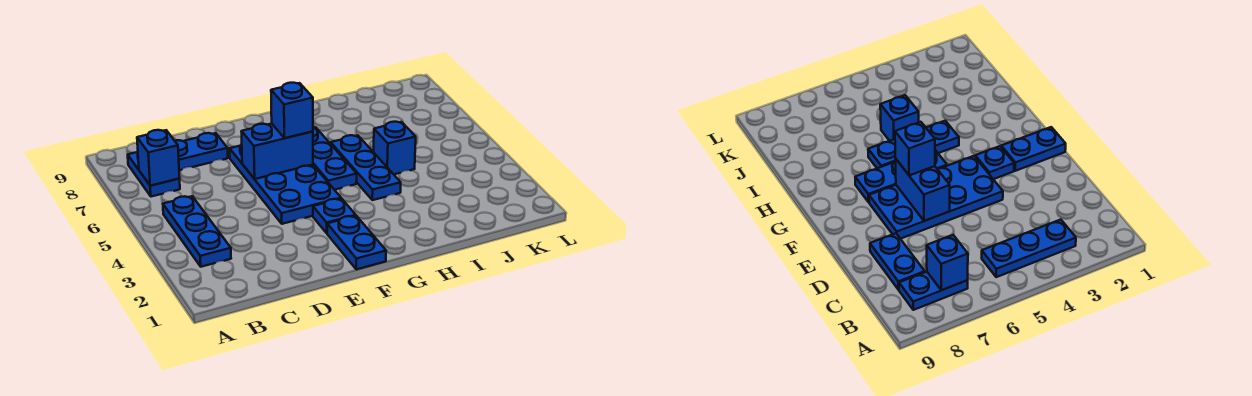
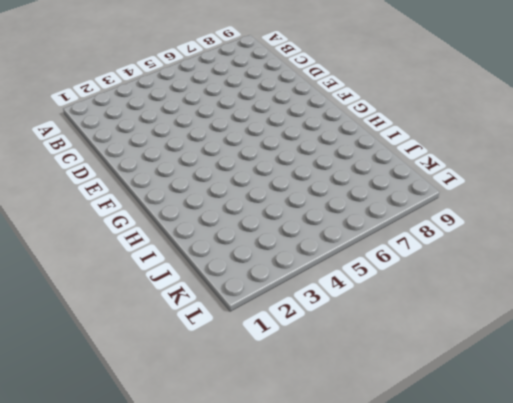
none -> blue 1x3 plate [163,196,231,267]
none -> blue 1x2 plate [128,152,180,197]
none -> blue 1x2 plate [175,133,228,170]

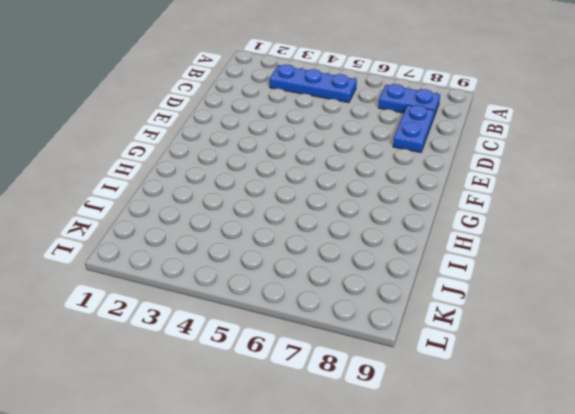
none -> blue 2x4 plate [230,144,341,224]
none -> blue 1x2 plate [327,216,386,269]
none -> blue 1x1 plate [313,199,356,233]

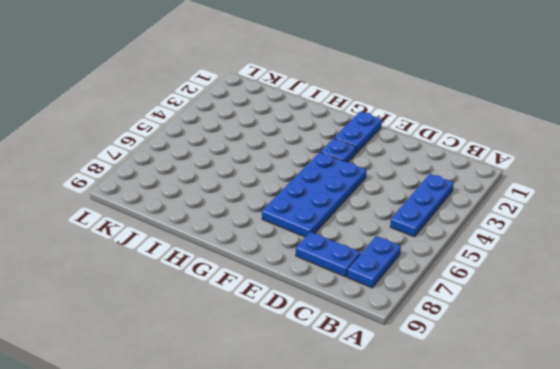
none -> blue 1x3 plate [313,127,357,190]
none -> blue 1x3 plate [331,135,401,200]
none -> blue 1x1 brick [374,122,416,174]

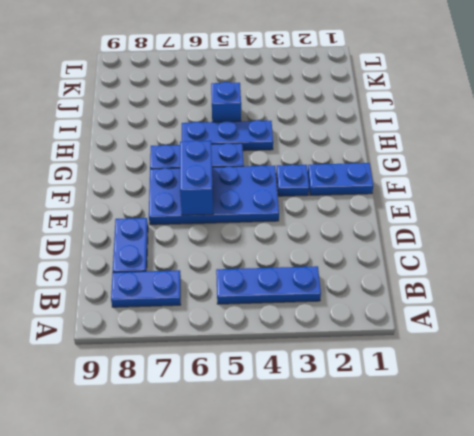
none -> blue 1x1 brick [137,130,180,186]
none -> blue 1x1 brick [271,83,313,138]

